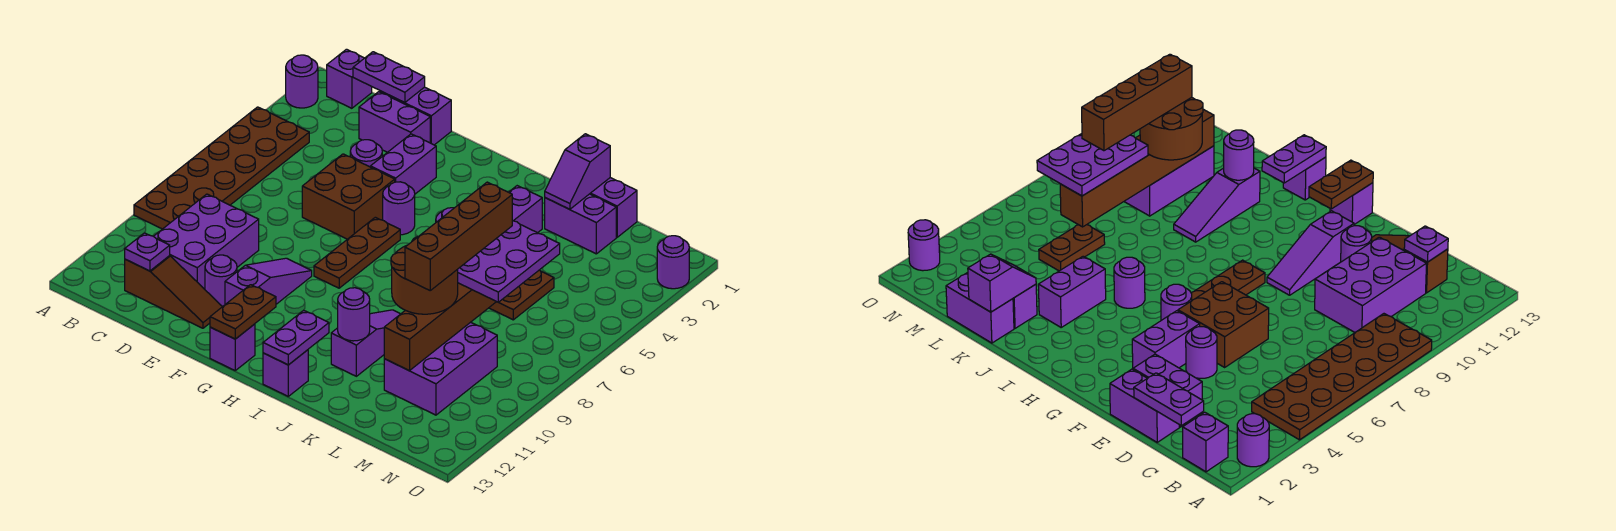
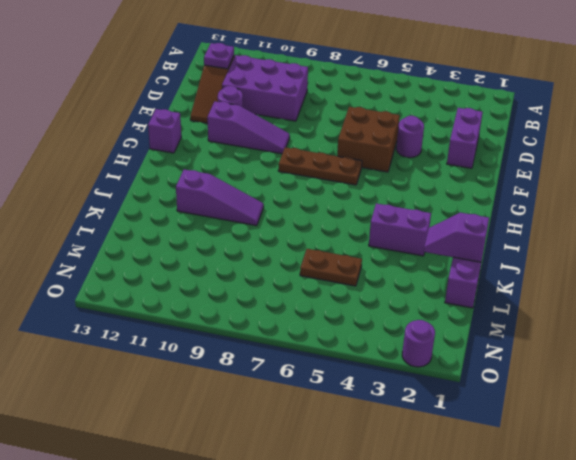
none -> purple 1x1 round brick [286,55,318,108]
none -> brown 2x6 plate [134,107,309,229]
none -> purple 1x1 brick [327,49,372,108]
none -> purple 1x2 brick [380,87,451,145]

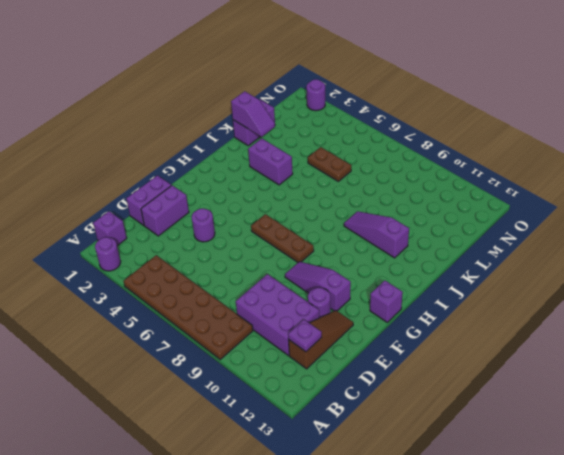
none -> brown 2x2 brick [302,154,395,239]
none -> purple 1x2 brick [370,134,436,194]
none -> purple 1x1 round brick [383,182,415,235]
none -> purple 1x1 round brick [1114,257,1145,308]

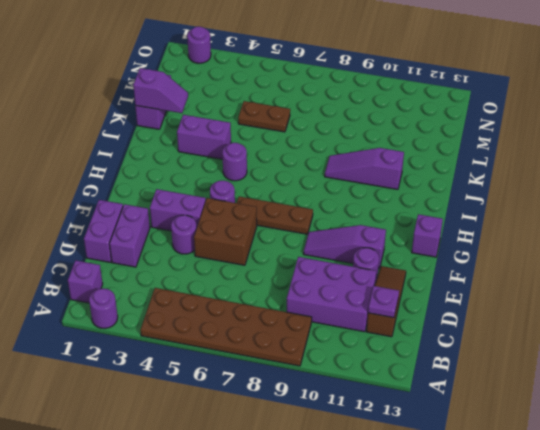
none -> purple 1x1 brick [263,350,308,396]
none -> purple 1x2 brick [545,194,616,254]
none -> purple 2x3 brick [384,322,497,415]
none -> purple 1x2 plate [353,52,425,103]

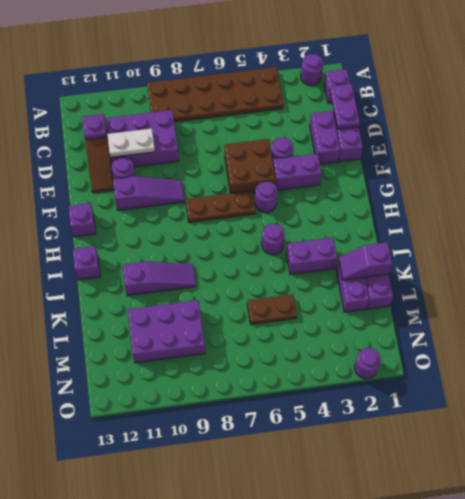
white 1x2 plate [107,128,155,157] -> none
none -> brown 1x2 plate [210,285,276,339]
none -> purple 1x2 plate [263,310,329,365]
none -> purple 1x1 round brick [338,288,370,341]
none -> brown 1x6 brick [384,283,496,371]

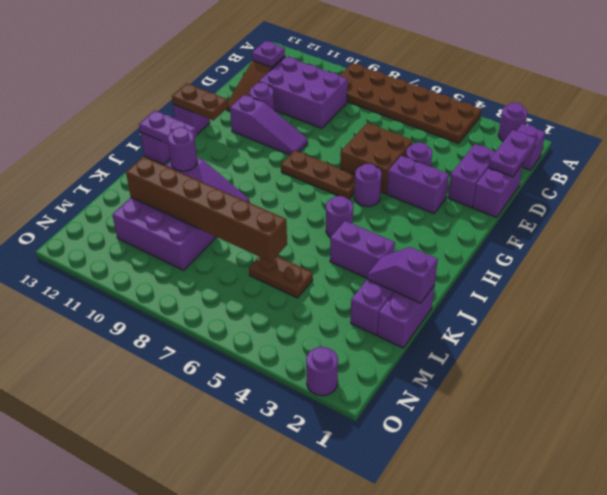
none -> brown 2x2 round brick [391,236,458,314]
none -> purple 2x3 plate [458,221,560,302]
none -> brown 1x4 brick [405,182,512,290]

